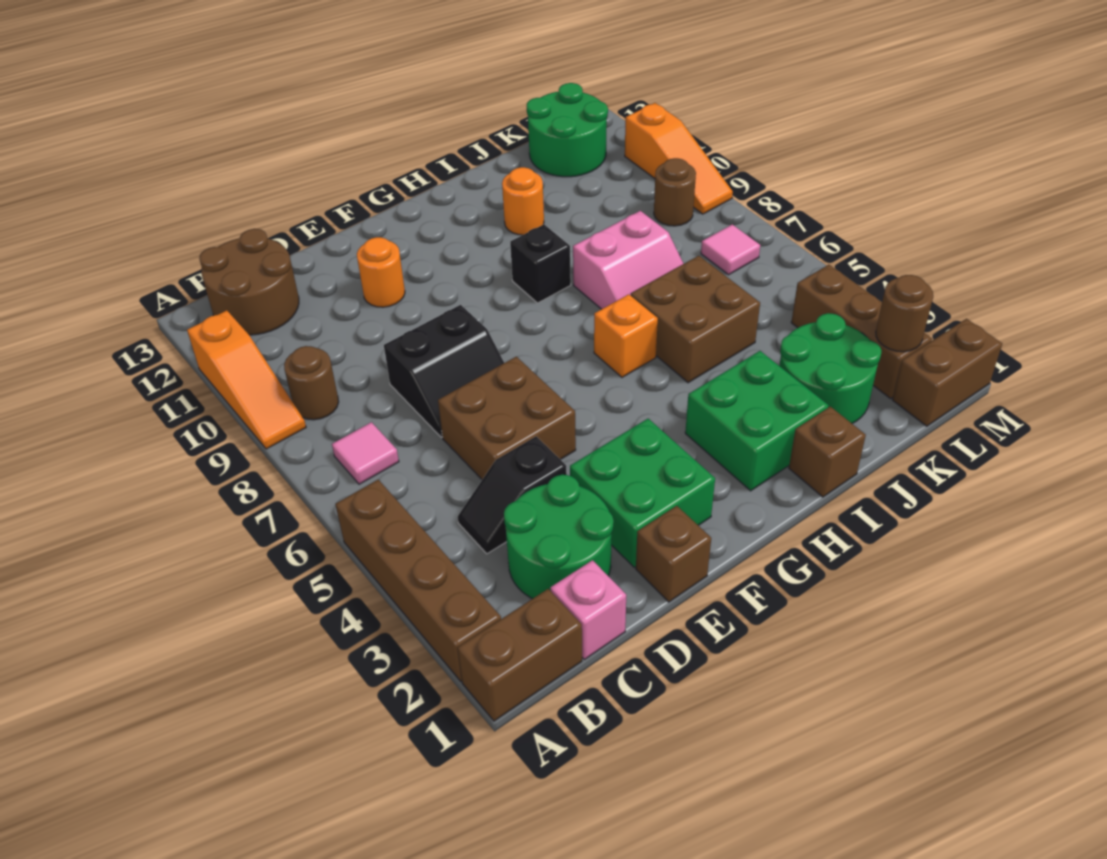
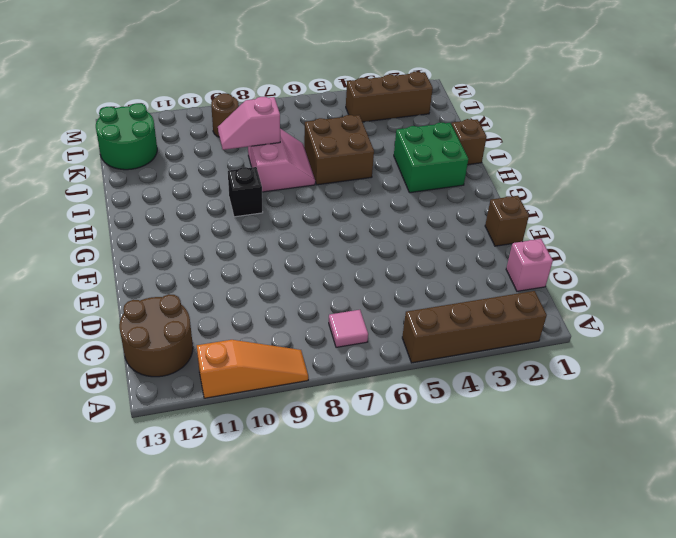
pink 1x2 slope [218,97,280,150] -> none
none -> brown 1x2 brick [458,589,582,721]
none -> brown 1x1 round brick [284,346,339,420]
none -> green 2x2 round brick [504,475,614,599]

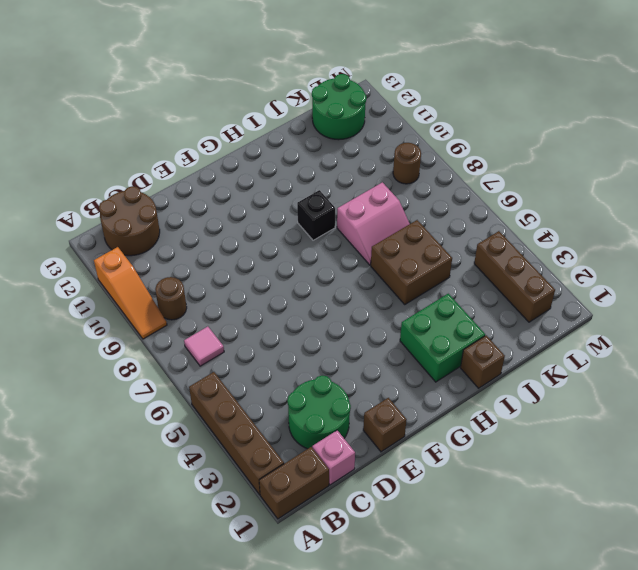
none -> black 1x2 slope [458,436,567,554]
none -> brown 2x2 brick [438,357,576,479]
none -> black 2x2 slope [384,305,504,438]

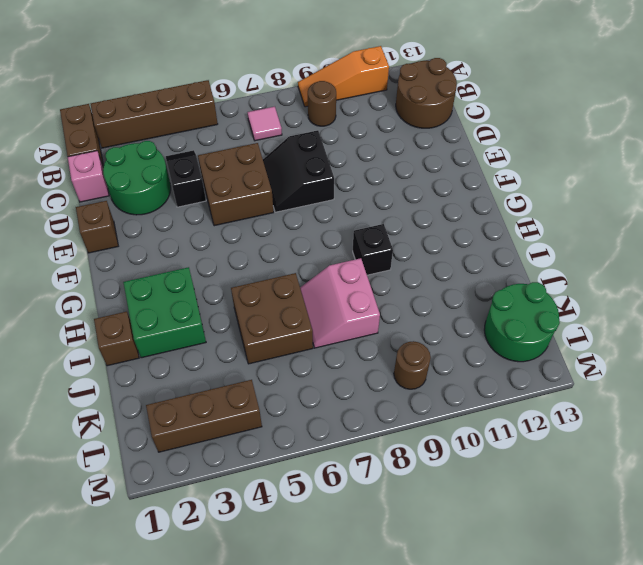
none -> green 2x2 brick [570,419,715,567]
none -> orange 1x1 round brick [357,237,405,307]
none -> orange 1x1 brick [594,294,658,377]

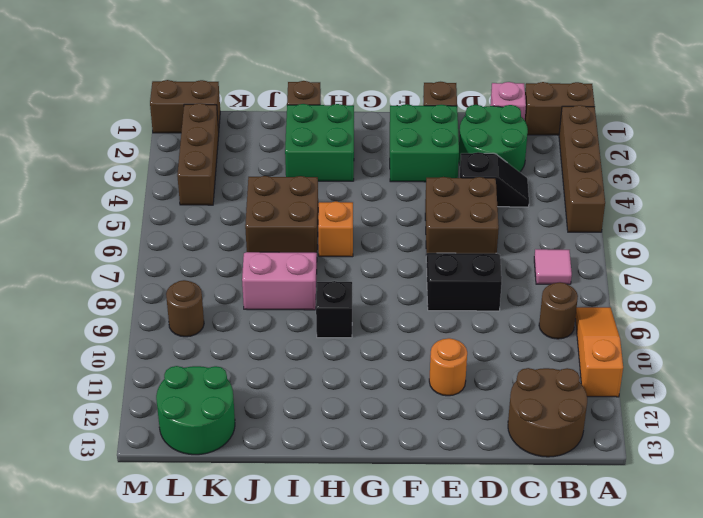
none -> orange 1x1 round brick [502,167,544,235]
none -> green 2x2 round brick [779,313,882,423]
none -> pink 1x1 tile [701,224,760,275]

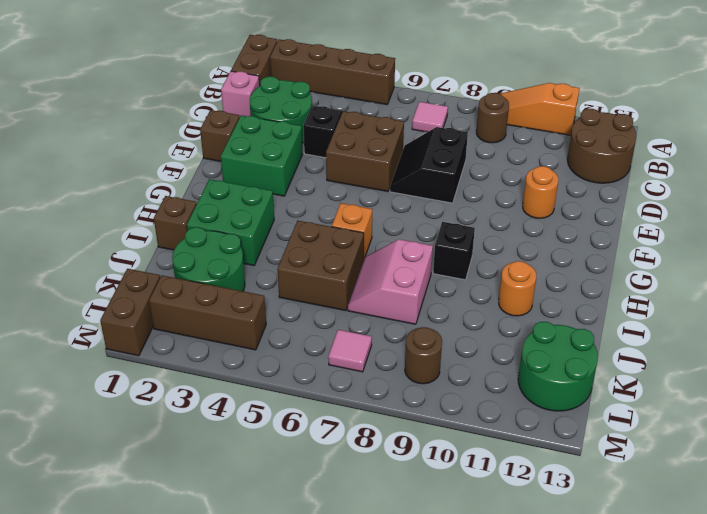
none -> orange 1x3 slope [625,103,733,214]
none -> brown 1x1 round brick [876,275,933,352]

